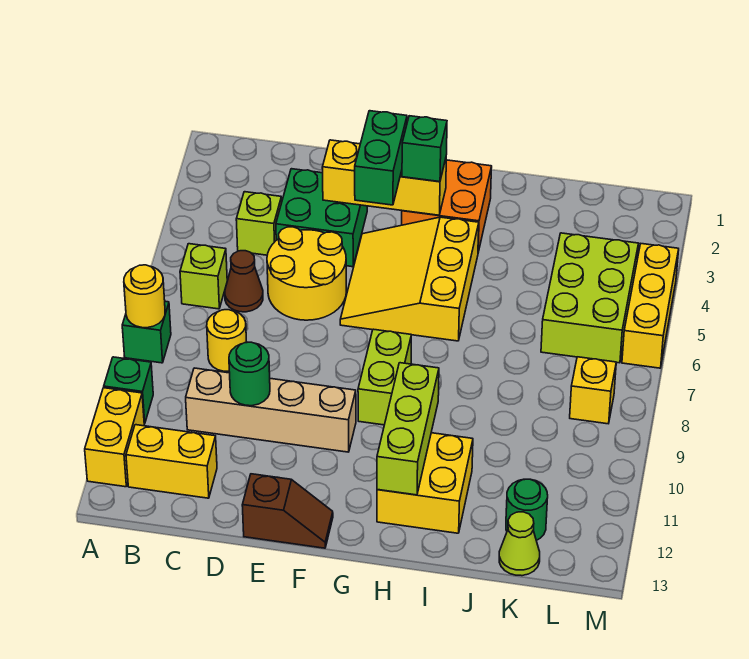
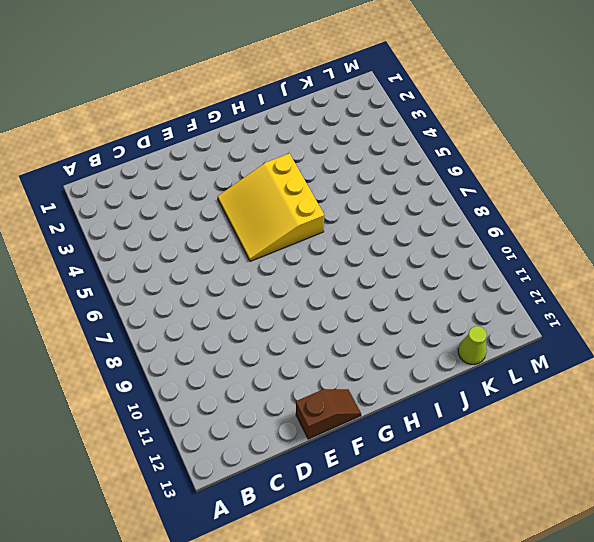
none -> green 1x1 brick [122,301,171,363]
none -> green 1x1 brick [104,357,153,424]
none -> yellow 1x2 brick [85,388,144,487]

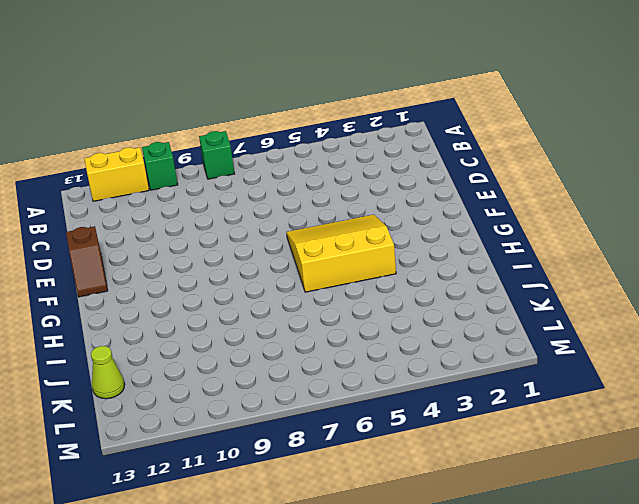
none -> lime 1x1 brick [180,244,227,309]
none -> yellow 1x2 brick [126,425,217,498]
none -> lime 1x1 brick [236,192,282,255]

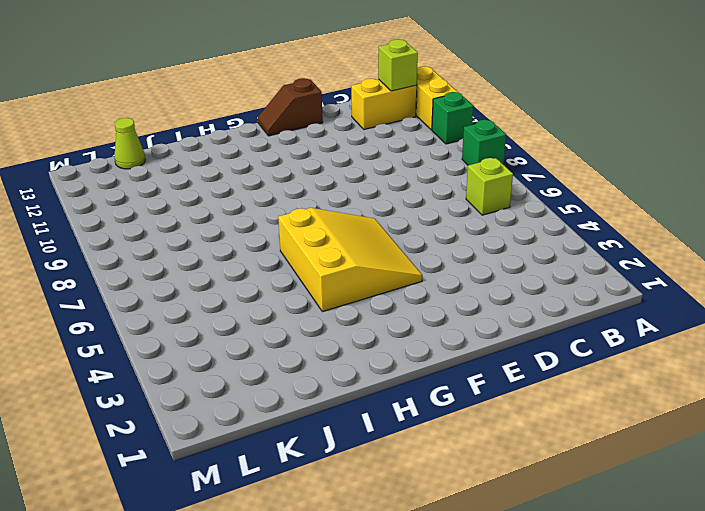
lime 1x1 brick [378,39,418,91] -> lime 1x1 brick moved to [236,192,282,255]
none -> brown 1x1 cone [225,251,263,312]
none -> yellow 1x1 round brick [207,310,247,371]
none -> tan 1x4 brick [186,368,356,452]

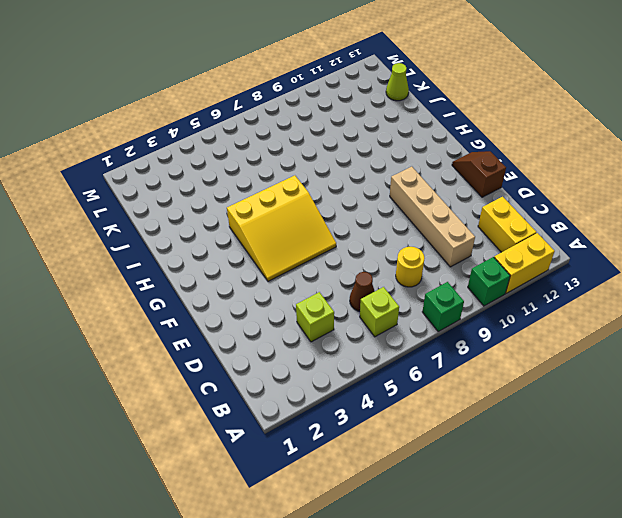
none -> green 2x2 brick [276,169,367,267]
none -> yellow 2x2 round brick [267,227,346,320]
none -> orange 2x2 brick [402,160,492,252]

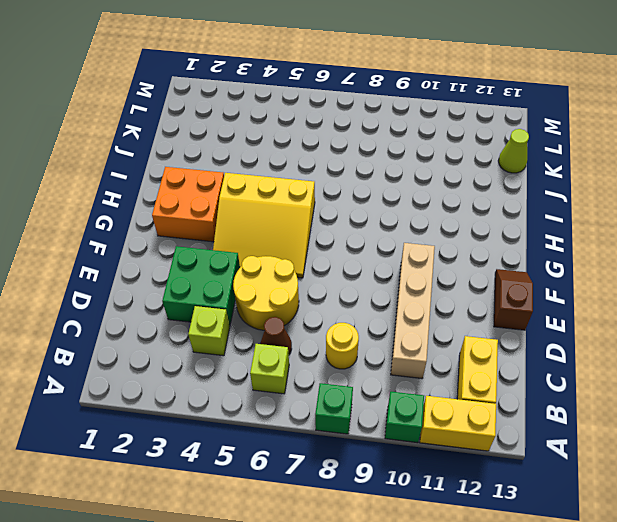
none -> lime 1x2 brick [358,329,411,425]
none -> yellow 2x2 brick [377,433,473,533]
none -> lime 2x3 brick [541,233,638,363]

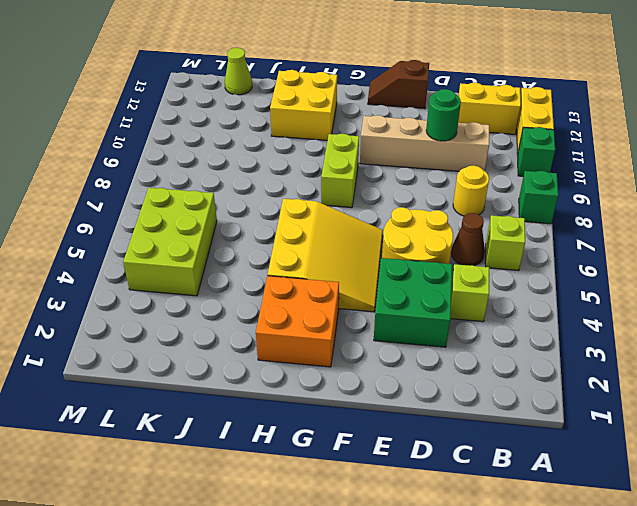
none -> green 1x1 round brick [506,479,548,540]
none -> yellow 1x1 brick [570,357,616,424]
none -> yellow 1x3 brick [622,244,679,368]

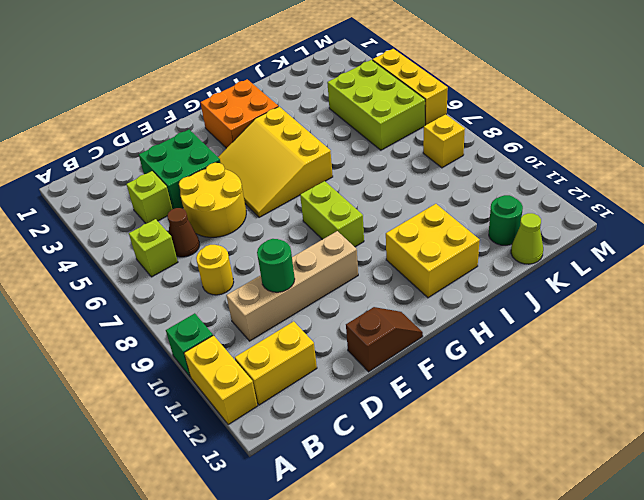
none -> green 1x1 brick [122,301,171,363]
none -> yellow 1x1 round brick [124,265,165,328]
none -> yellow 1x3 brick [322,140,446,215]

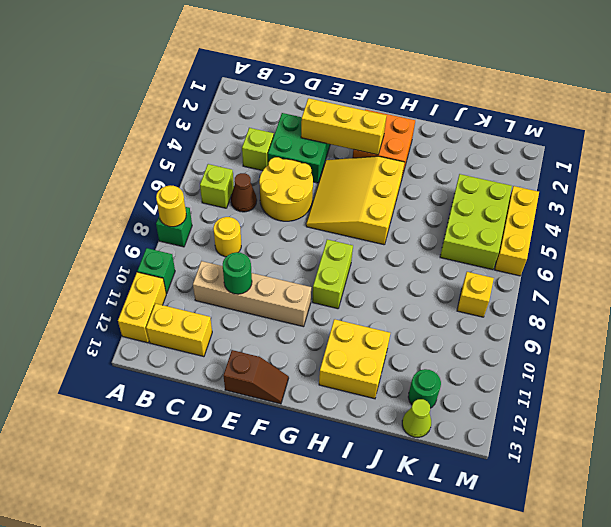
none -> lime 1x3 brick [377,363,439,495]
none -> green 1x2 brick [355,111,407,205]
none -> green 1x1 brick [402,116,447,182]

